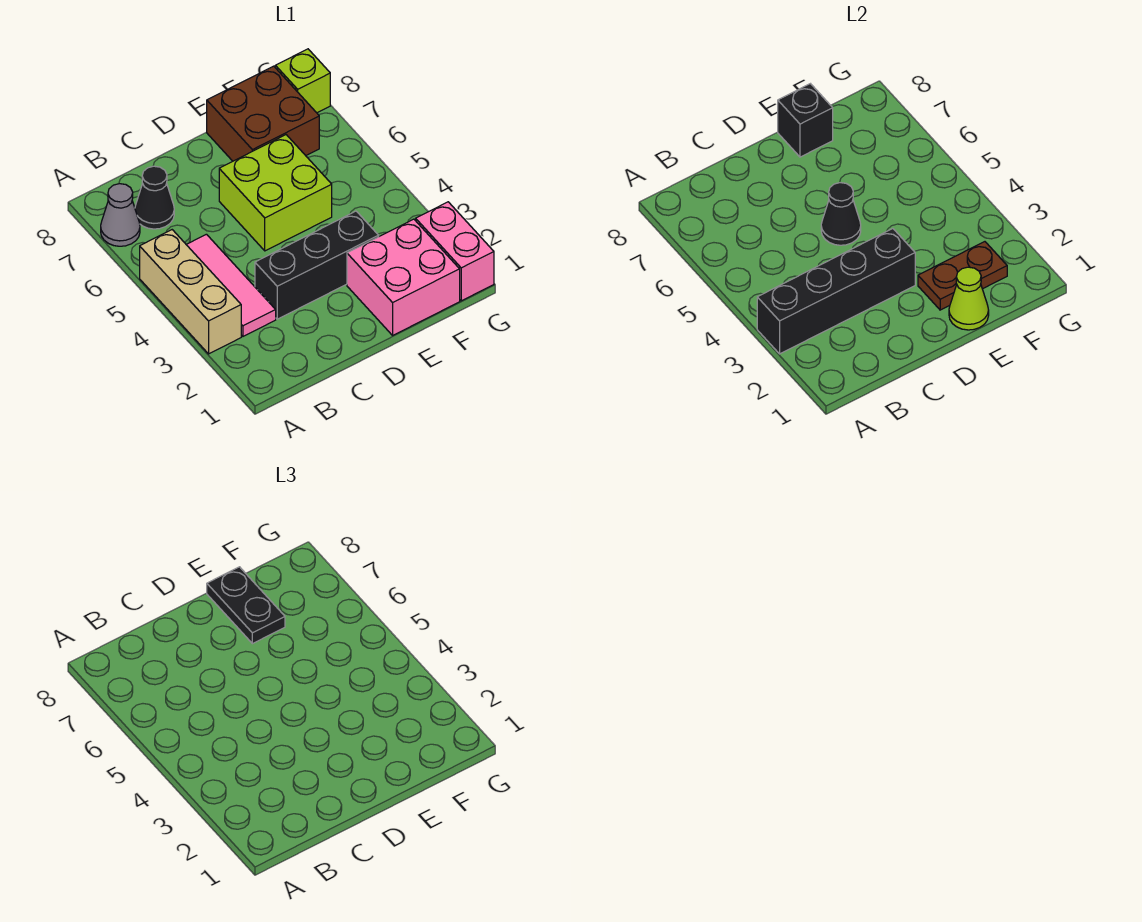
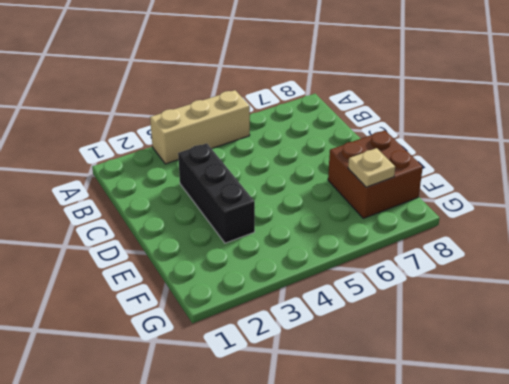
tan 1x1 plate [348,148,395,187] -> none
none -> grey 1x1 cone [101,184,140,246]
none -> pink 1x3 tile [186,234,276,336]
none -> black 1x1 cone [135,166,174,229]

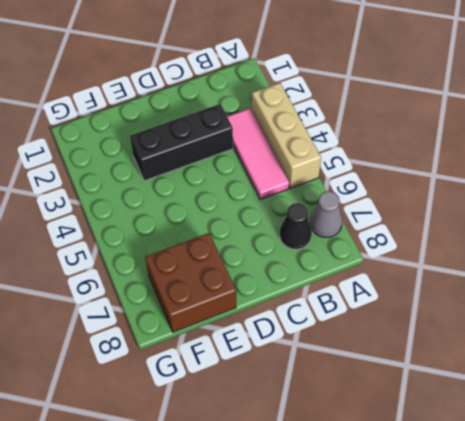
none -> lime 2x2 brick [219,135,332,251]
none -> pink 2x2 brick [347,219,460,335]
none -> pink 1x2 brick [416,202,494,301]

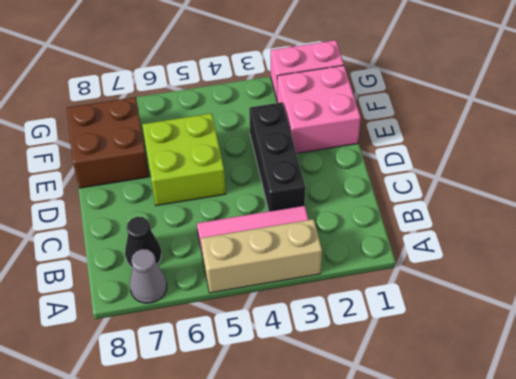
none -> lime 1x1 brick [275,49,330,113]
none -> black 1x4 brick [757,228,915,354]
none -> black 1x1 cone [821,183,861,245]

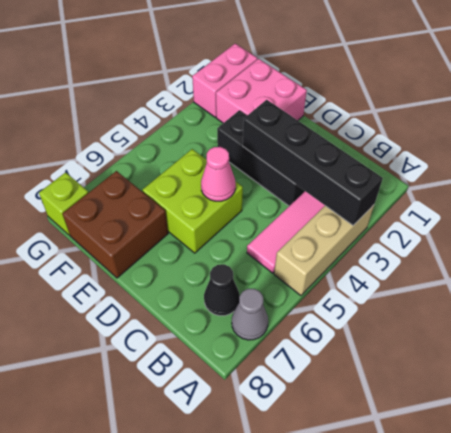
pink 1x1 cone [201,147,236,201] -> black 1x1 cone [821,183,861,245]
none -> lime 1x1 cone [949,267,989,330]
none -> brown 1x2 plate [918,242,1007,310]
none -> black 1x1 brick [778,84,833,157]

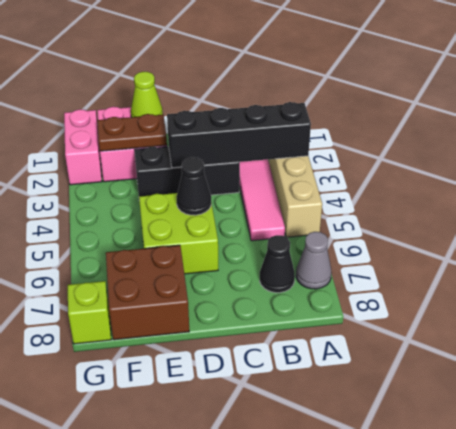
none -> black 1x1 brick [778,84,833,157]
none -> black 1x2 plate [207,567,285,644]

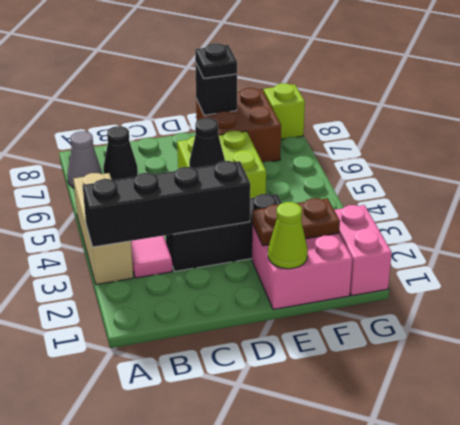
black 1x1 plate [195,43,237,78] -> black 1x2 plate [207,567,285,644]

